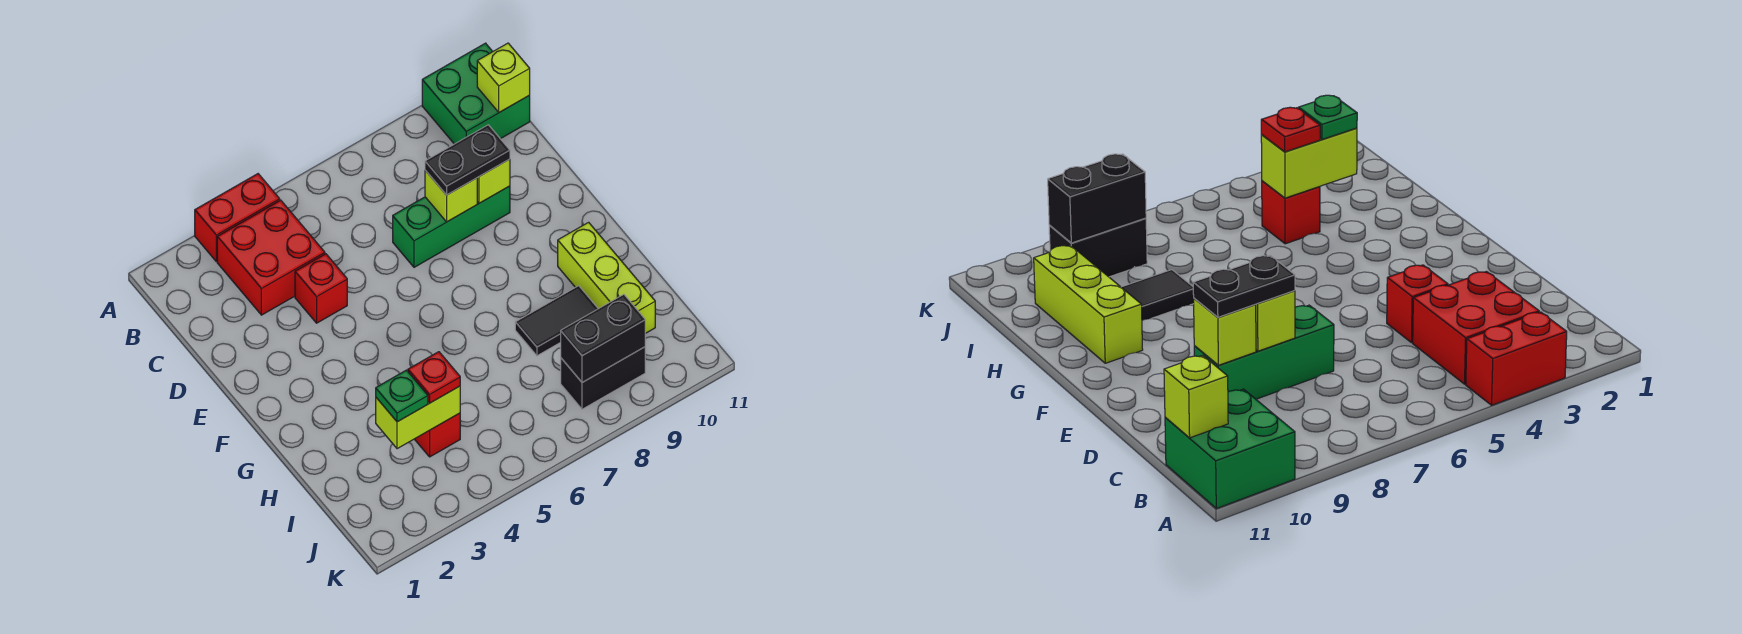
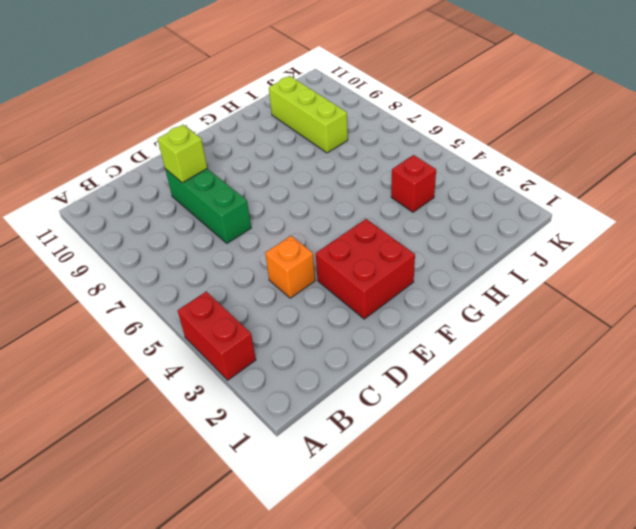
orange 1x1 brick [265,236,315,298] -> red 1x1 brick [295,254,347,323]
red 2x2 brick [316,219,415,319] -> red 2x2 brick moved to [217,200,325,315]
lime 1x3 brick [269,76,348,153] -> lime 1x3 brick turned to [558,222,655,334]
none -> green 2x2 brick [422,43,530,144]
none -> black 1x2 tile [515,286,598,356]
none -> black 1x2 brick [561,347,645,409]

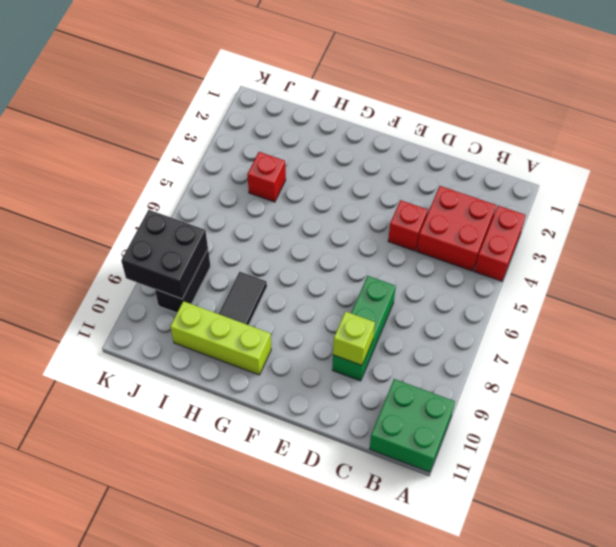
black 2x2 brick [121,210,208,299] -> black 1x2 brick [561,294,645,382]
none -> lime 1x1 brick [477,43,530,112]
none -> lime 1x1 brick [425,170,477,222]
none -> lime 1x2 brick [376,386,460,449]

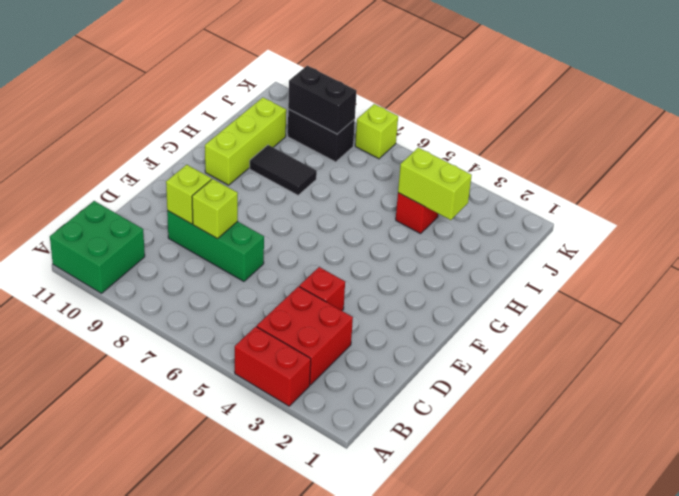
lime 1x1 brick [355,104,398,159] -> lime 1x1 brick moved to [477,43,530,112]
none -> black 1x2 plate [425,125,510,195]
none -> green 1x1 plate [376,370,428,422]
none -> red 1x1 plate [408,352,460,403]

